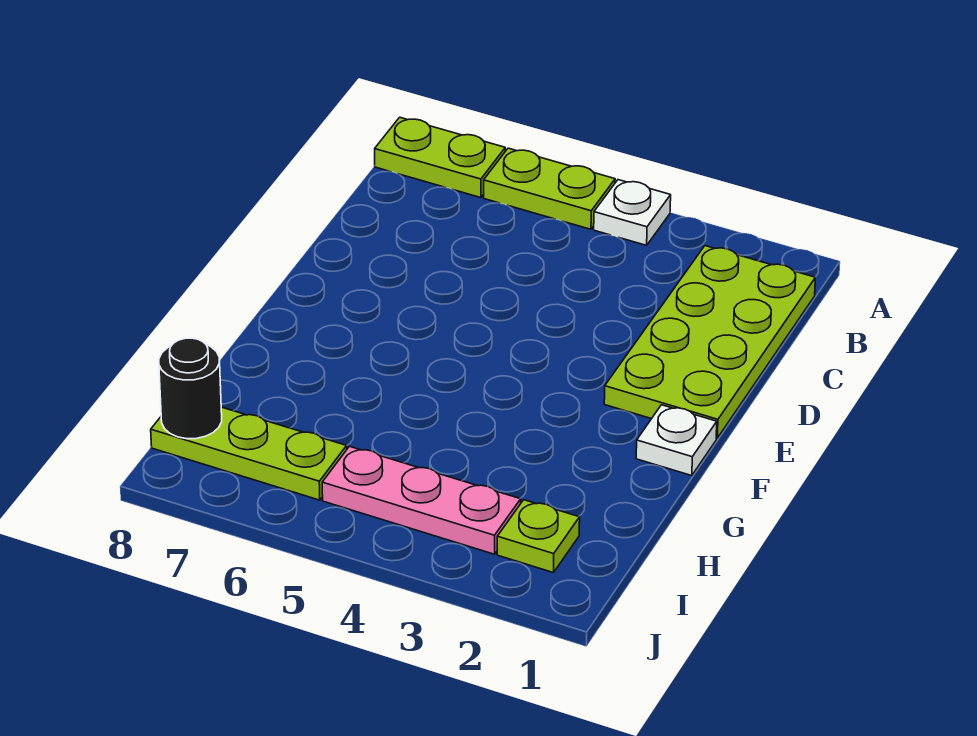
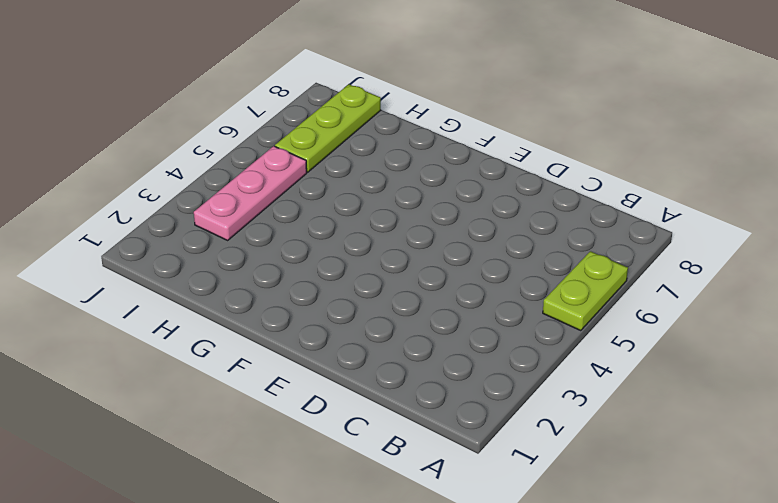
none -> white 1x1 plate [594,180,671,245]
none -> lime 1x2 plate [375,117,505,198]

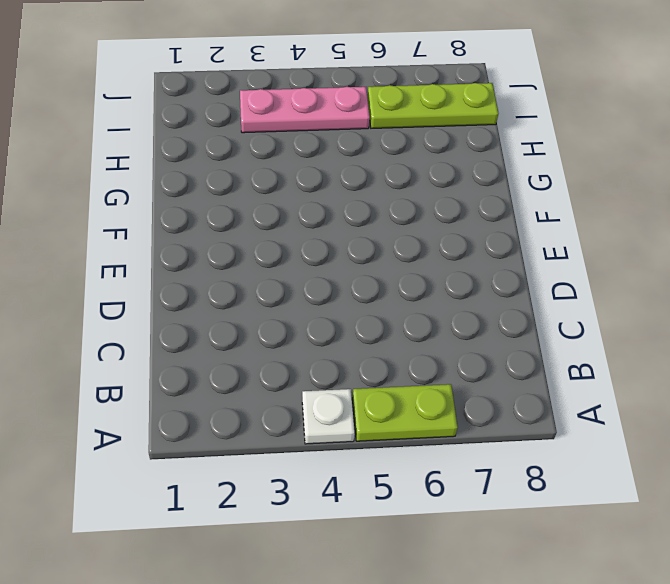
none -> lime 1x2 plate [375,117,505,198]
none -> lime 2x4 plate [604,246,815,438]

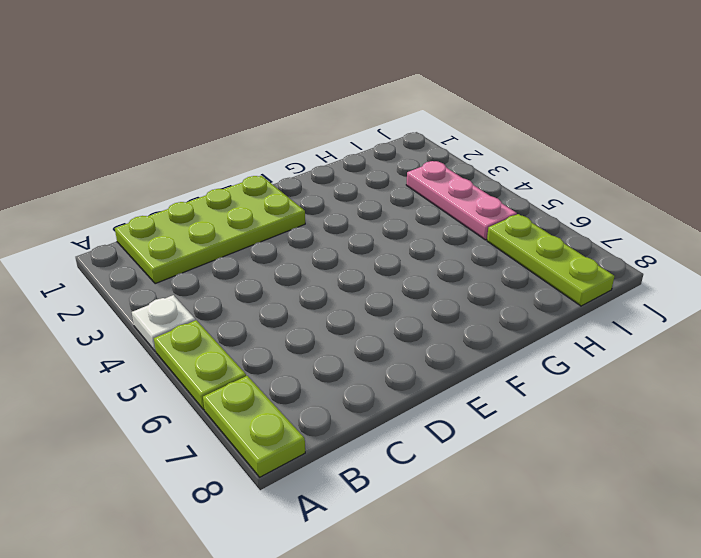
none -> white 1x1 plate [636,405,717,476]
none -> lime 1x1 plate [497,500,580,573]

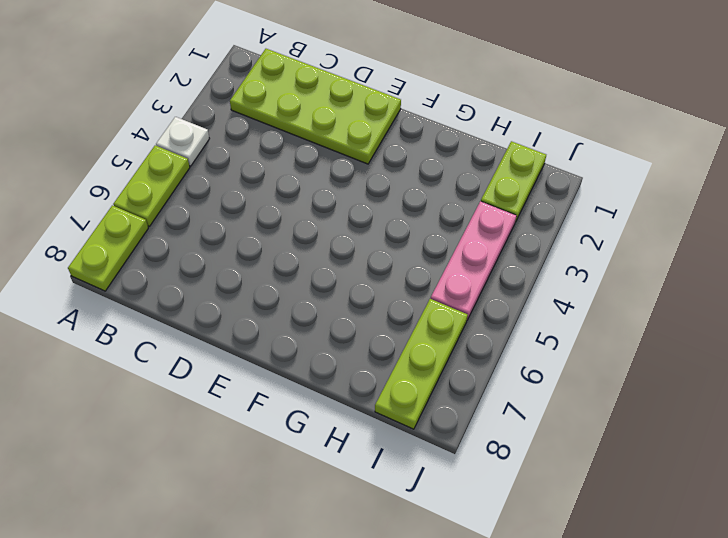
lime 1x2 plate [481,141,546,222] -> lime 1x1 plate [497,500,580,573]
none -> white 1x1 plate [636,405,717,476]
none -> black 1x1 round brick [159,338,222,439]

